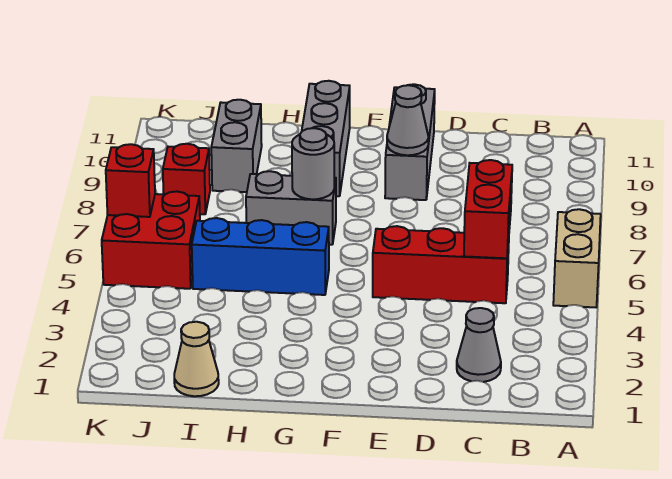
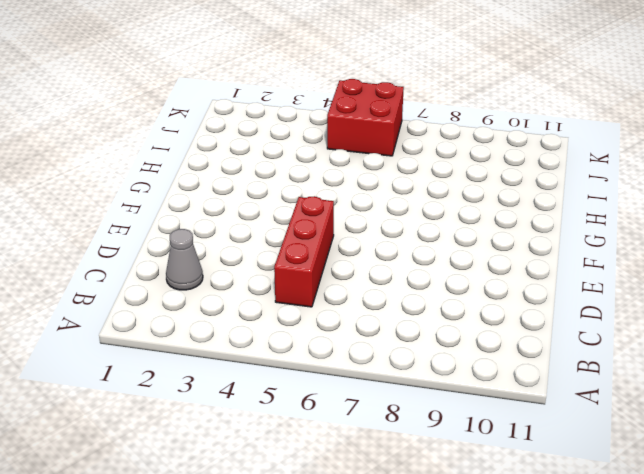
none -> tan 1x2 brick [553,209,601,307]
none -> grey 1x3 brick [385,84,435,200]
none -> blue 1x3 brick [192,218,329,295]

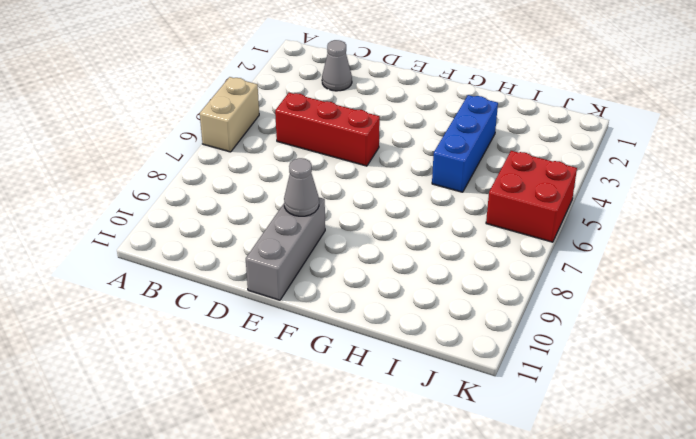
blue 1x3 brick [432,95,498,192] -> blue 1x3 brick turned to [192,218,329,295]
none -> grey 1x2 brick [246,171,336,245]
none -> grey 1x3 brick [302,81,350,196]
none -> tan 1x1 cone [174,322,219,396]

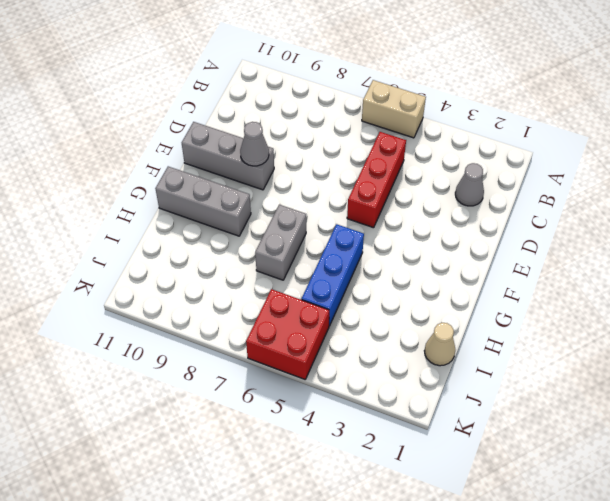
none -> grey 1x2 brick [211,100,262,192]
none -> red 1x1 brick [163,144,210,214]
none -> red 1x2 brick [464,160,512,258]

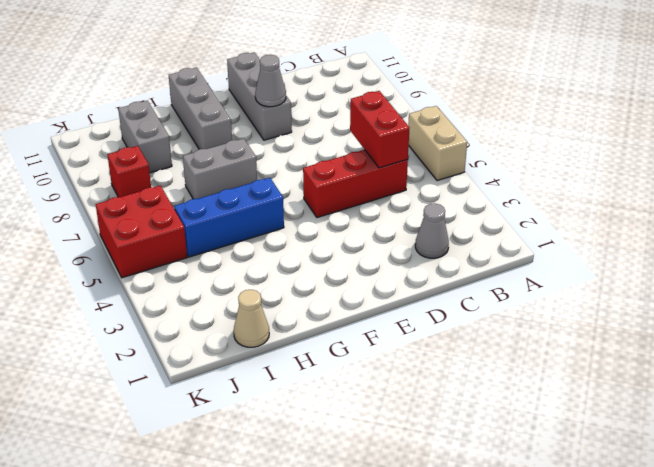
none -> grey 1x1 round brick [292,128,334,199]
none -> red 1x1 brick [106,144,155,217]

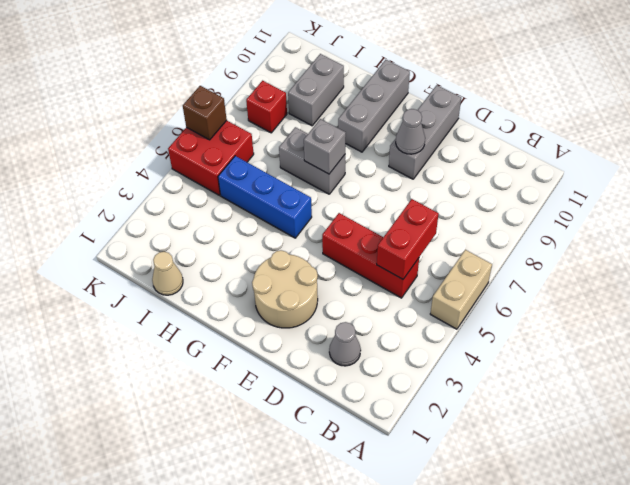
tan 2x2 round brick [252,250,318,328] -> none
grey 1x1 brick [304,119,346,174] -> grey 1x1 round brick [292,128,334,199]
brown 1x1 brick [183,86,227,140] -> red 1x1 brick [106,144,155,217]

